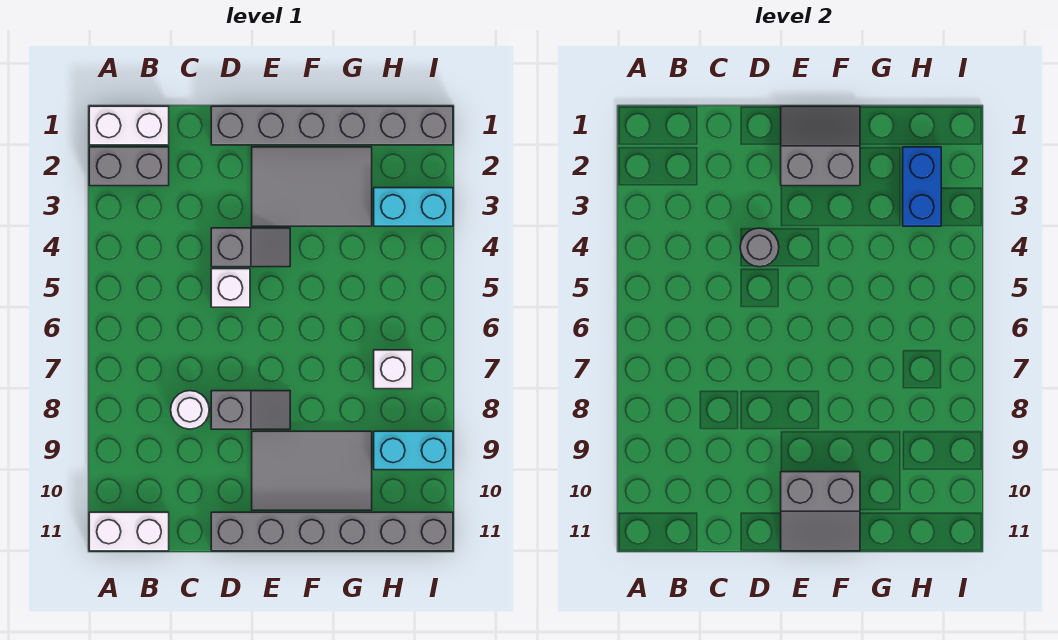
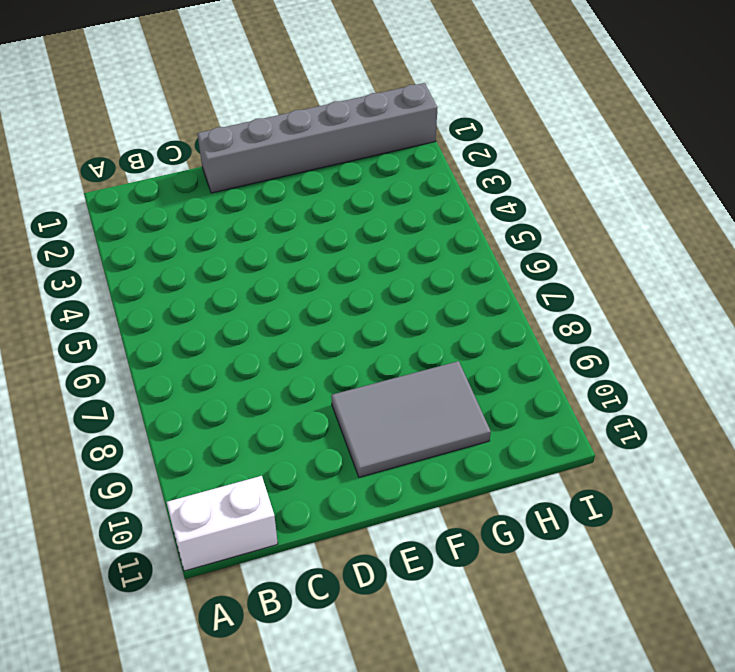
none -> white 1x2 brick [89,106,169,145]
none -> grey 1x2 brick [89,147,169,186]
none -> white 1x1 round brick [171,391,209,429]

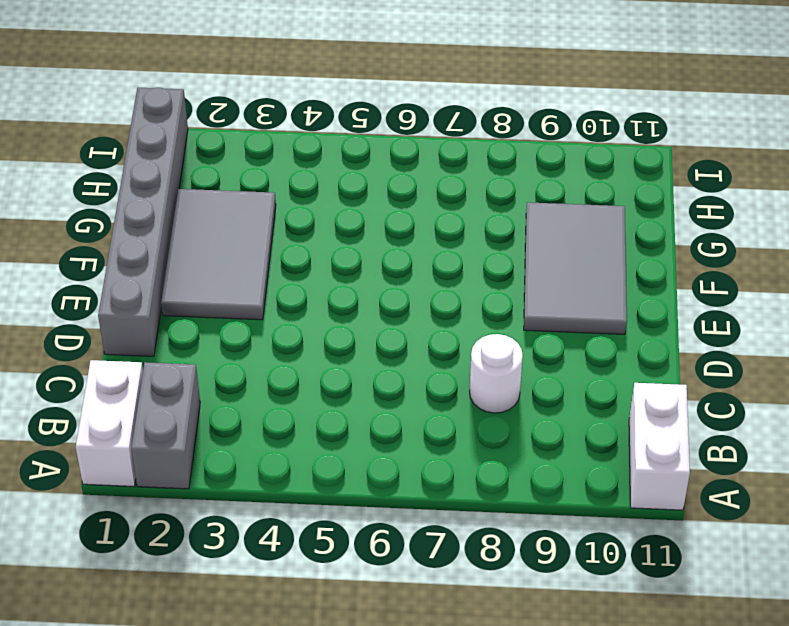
none -> grey 1x2 slope [211,228,290,267]
none -> white 1x1 brick [211,269,250,307]
none -> grey 1x2 slope [211,391,290,429]

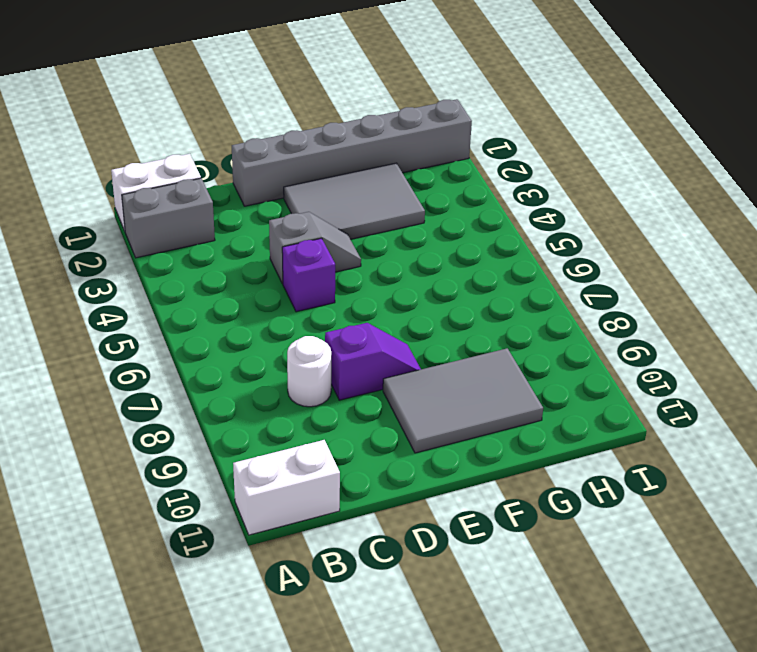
purple 1x1 brick [282,238,335,312] -> white 1x1 brick [211,269,250,307]
purple 1x2 slope [325,323,421,400] -> grey 1x2 slope [211,391,290,429]
none -> grey 1x6 brick [211,512,453,551]
none -> cyan 1x2 brick [374,188,453,226]
none -> white 1x1 brick [374,350,412,389]

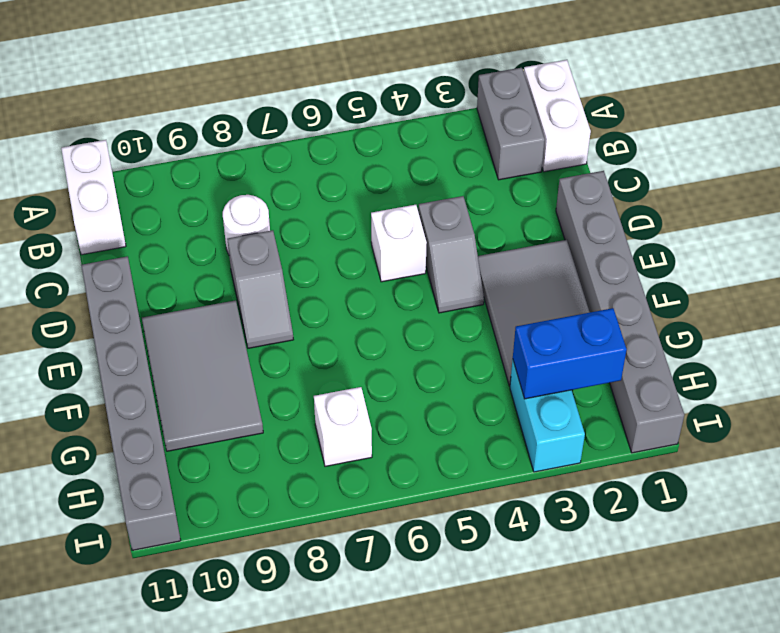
none -> cyan 1x2 brick [374,431,453,470]
none -> grey 1x1 round brick [740,228,779,267]
none -> grey 2x2 slope [781,106,860,186]

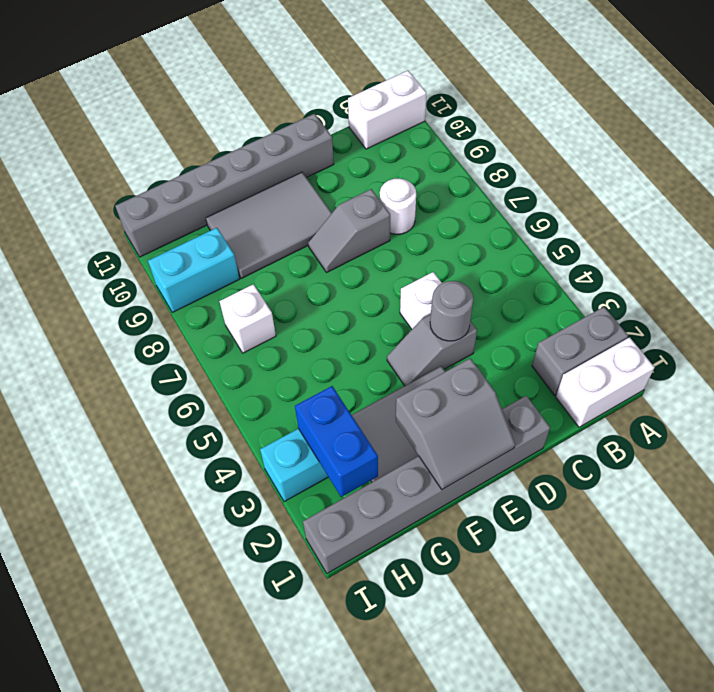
none -> grey 2x2 slope [781,472,860,551]

